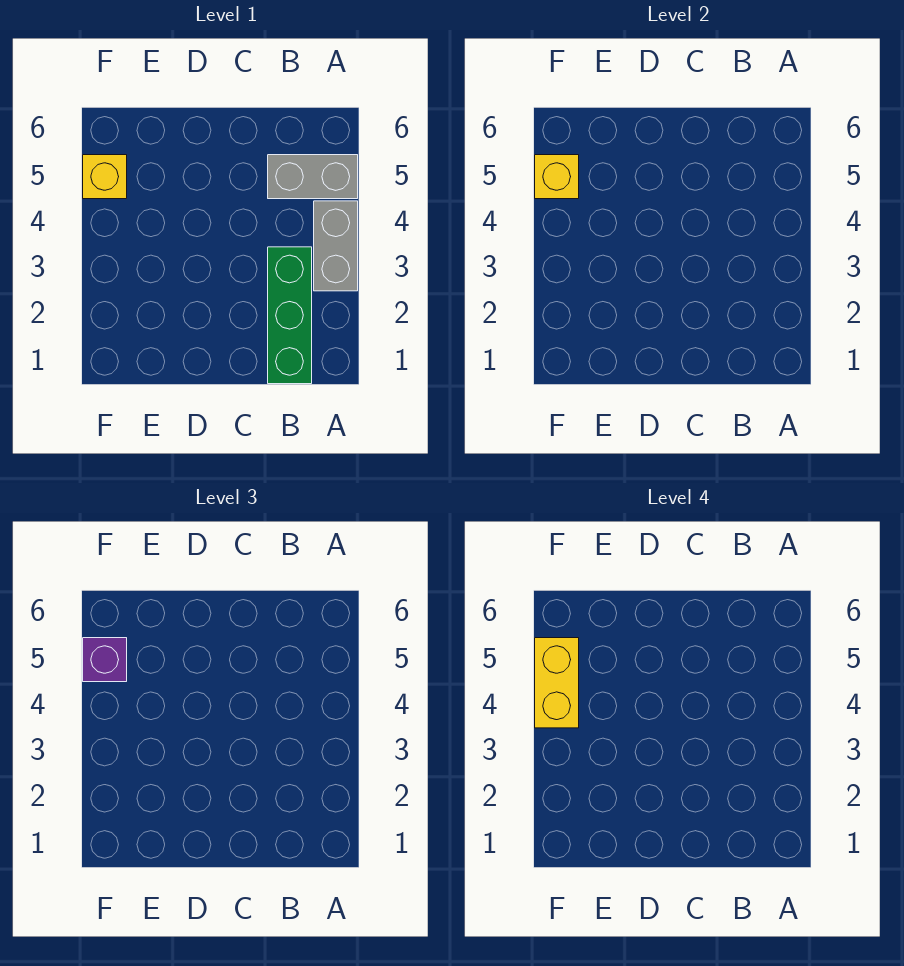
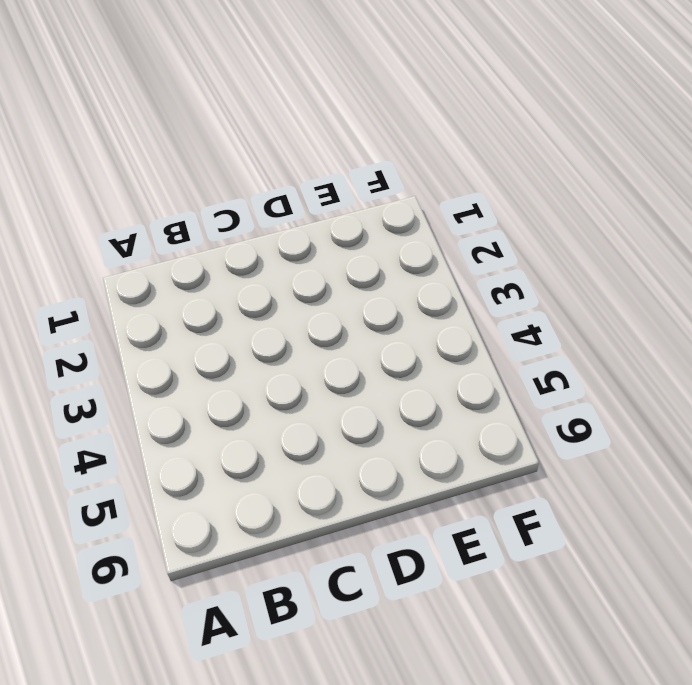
none -> grey 1x2 brick [314,201,358,291]
none -> grey 1x2 brick [268,155,358,199]

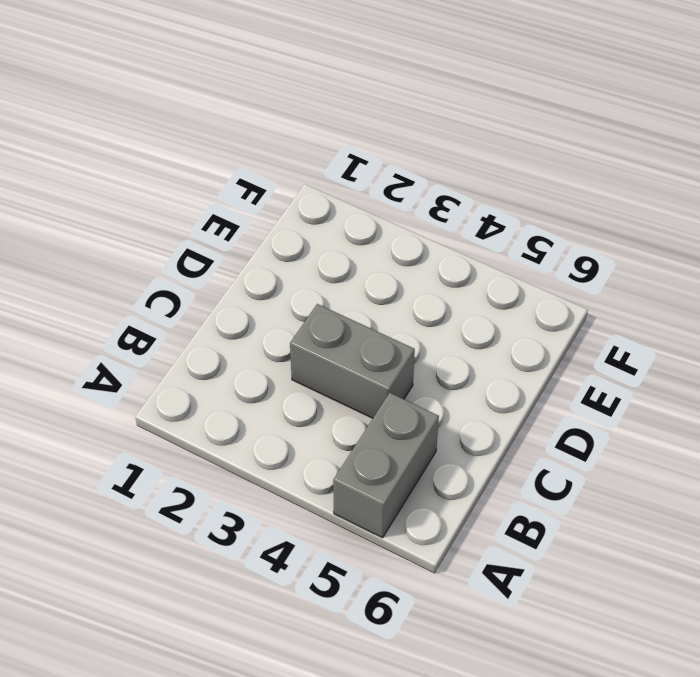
grey 1x2 brick [290,304,415,418] -> grey 1x2 brick moved to [314,201,358,291]
none -> green 1x3 brick [268,247,312,384]
none -> yellow 1x1 brick [83,155,127,199]

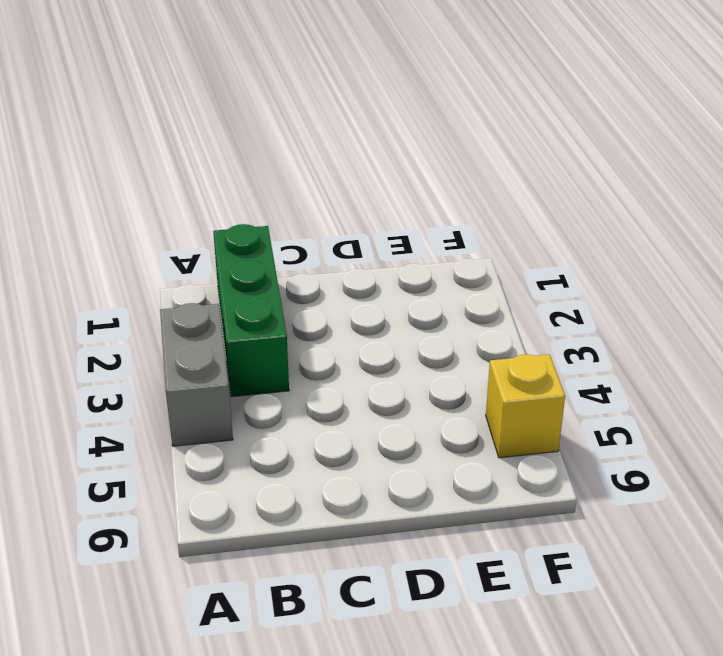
none -> grey 1x2 brick [268,155,358,199]
none -> yellow 1x1 brick [535,155,579,199]

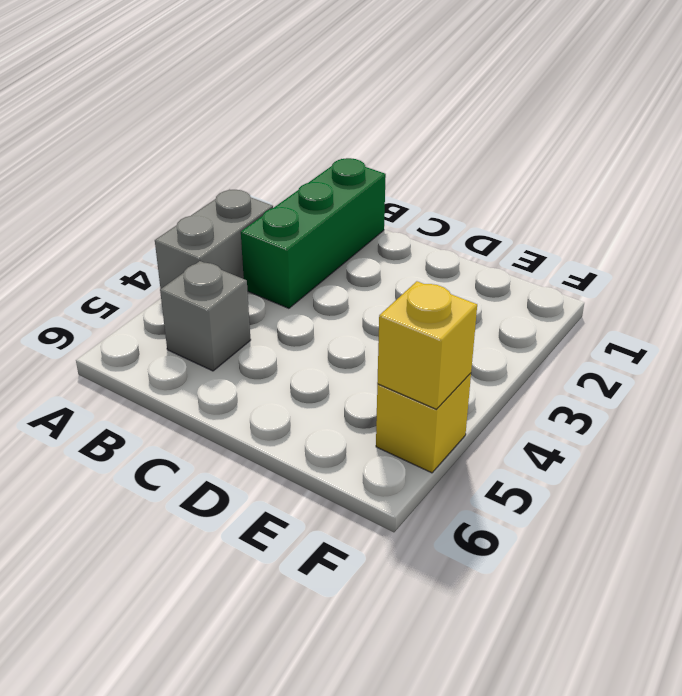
grey 1x1 brick [160,261,251,371] -> grey 1x2 brick [268,155,358,199]
none -> purple 1x1 brick [83,638,127,682]
none -> yellow 1x2 brick [535,638,579,728]

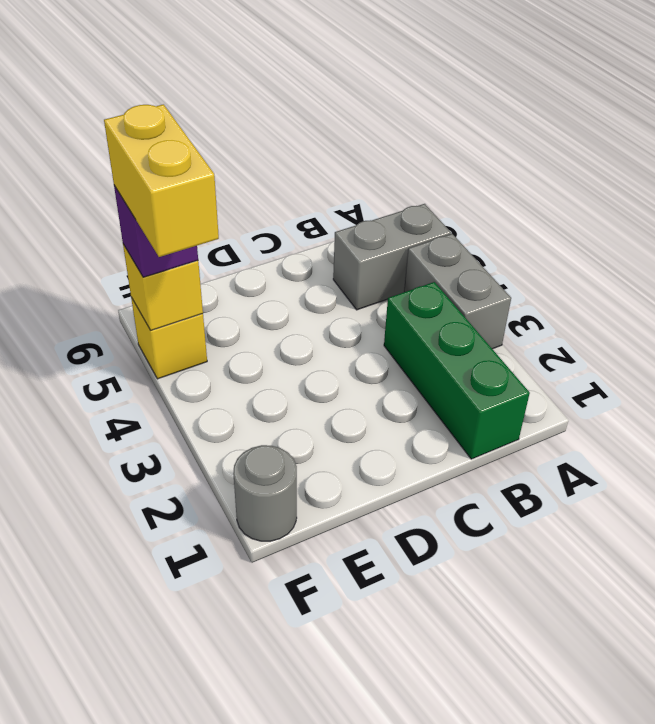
grey 1x1 round brick [233,445,297,541] -> none

